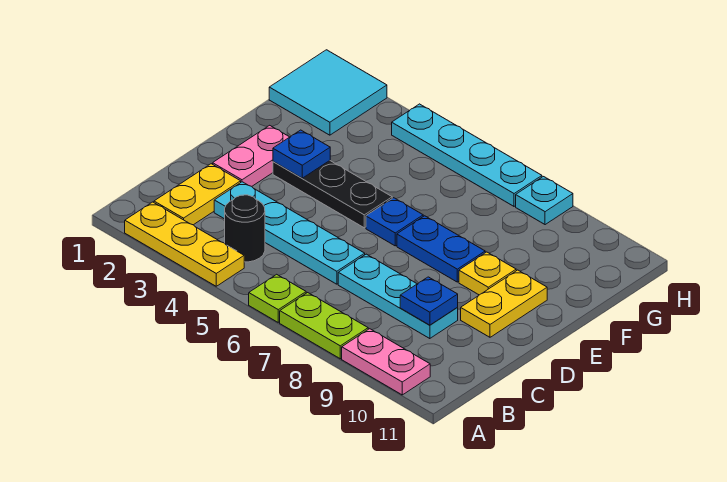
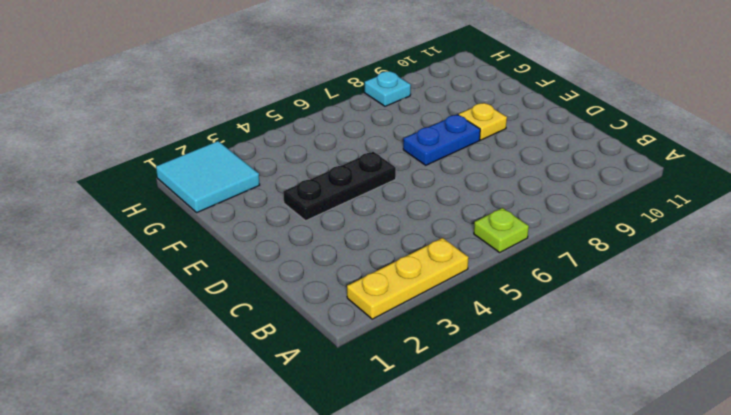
none -> lime 1x2 plate [280,293,368,359]
none -> pink 1x2 plate [342,329,430,395]
none -> yellow 1x2 plate [154,164,241,225]

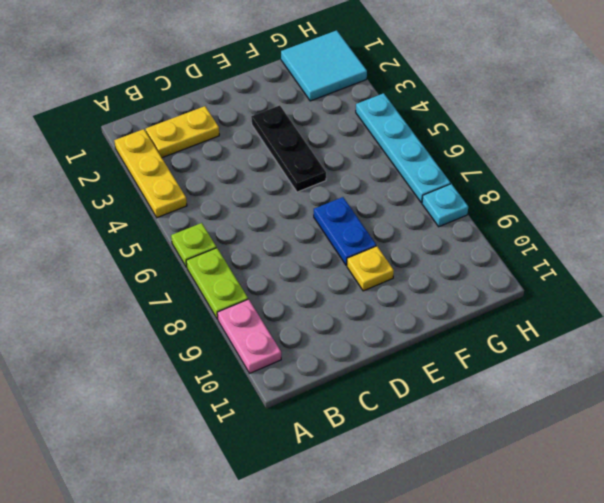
none -> black 1x1 round brick [225,195,265,262]
none -> cyan 1x4 plate [214,182,365,284]
none -> cyan 1x3 plate [338,254,458,339]

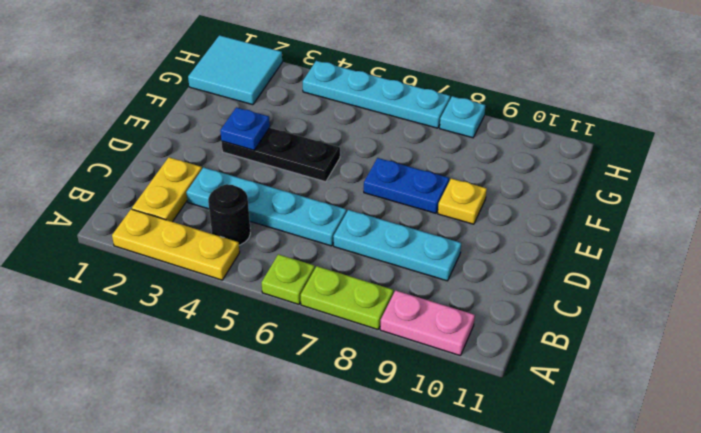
none -> pink 1x2 plate [213,125,289,186]
none -> yellow 1x2 plate [461,270,547,337]
none -> blue 1x1 plate [366,198,423,246]

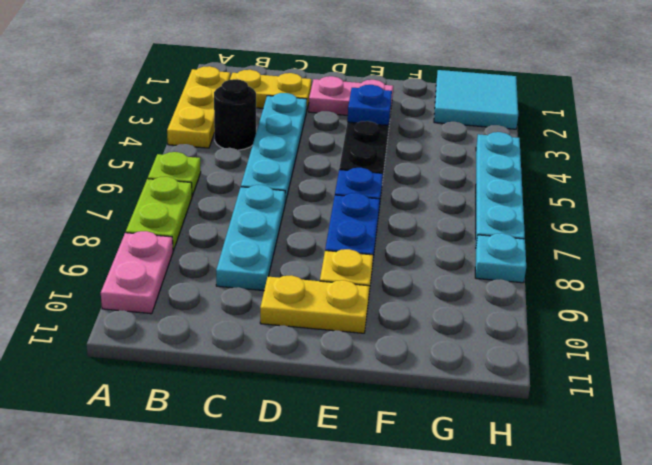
none -> blue 1x1 plate [400,277,458,325]

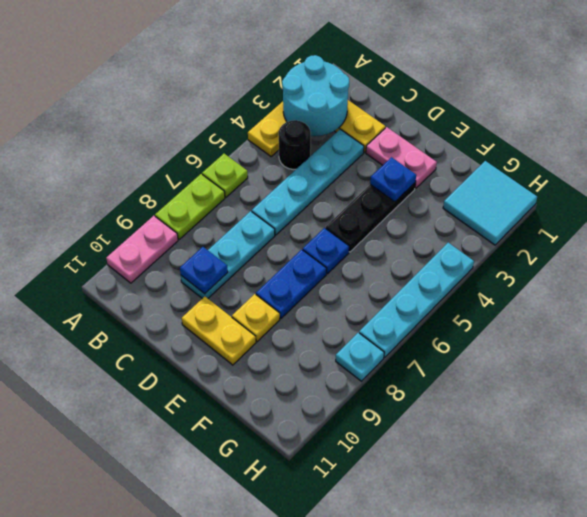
cyan 2x2 round brick [282,55,349,136] -> none

